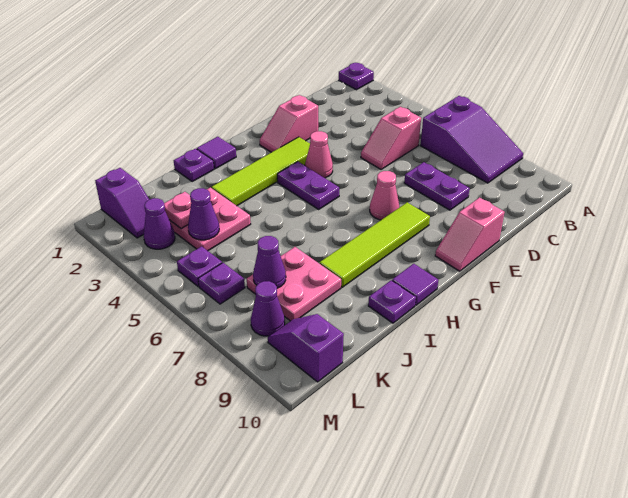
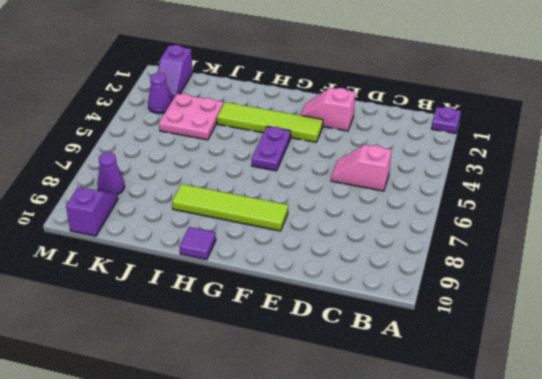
none -> purple 2x3 slope [420,96,523,183]
none -> purple 1x2 plate [404,162,470,210]
none -> pink 1x2 slope [435,198,505,271]

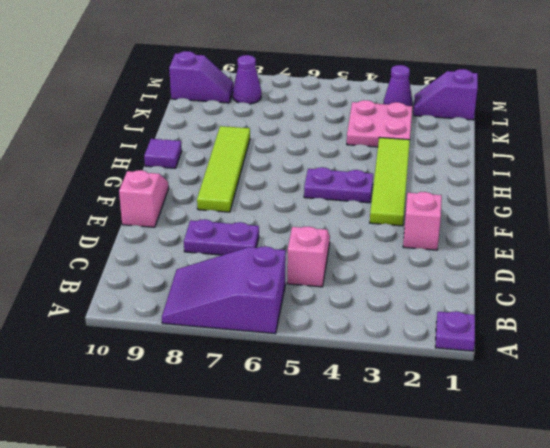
none -> pink 1x1 cone [305,131,333,178]
none -> pink 1x1 cone [370,171,399,220]
none -> purple 1x1 tile [197,137,236,169]

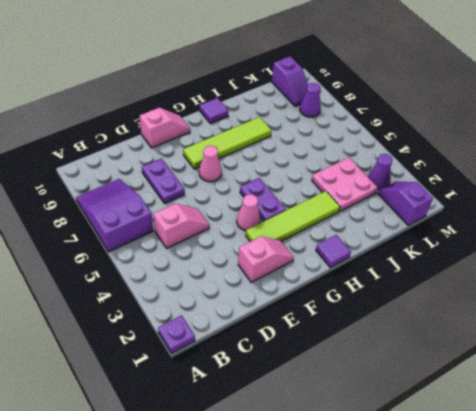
none -> purple 1x1 plate [174,149,214,181]
none -> purple 1x1 plate [368,280,416,323]
none -> pink 2x2 plate [247,247,341,321]

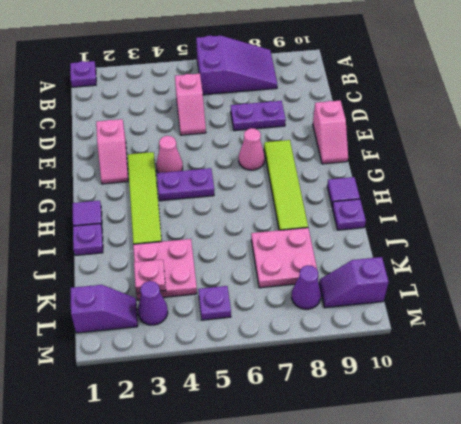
none -> purple 1x1 plate [198,263,245,304]
none -> purple 1x1 cone [188,188,219,240]
none -> purple 1x1 cone [253,236,286,288]

